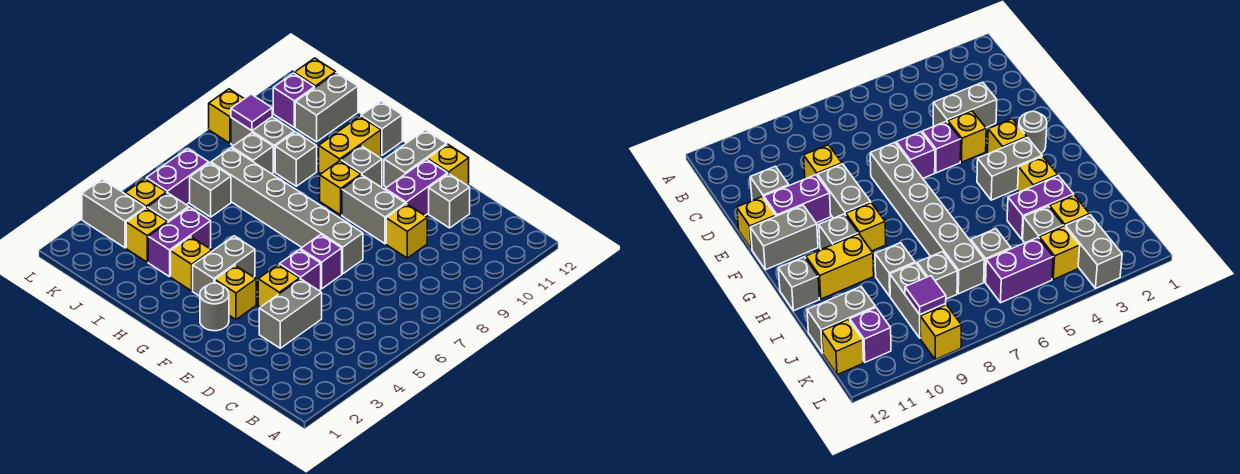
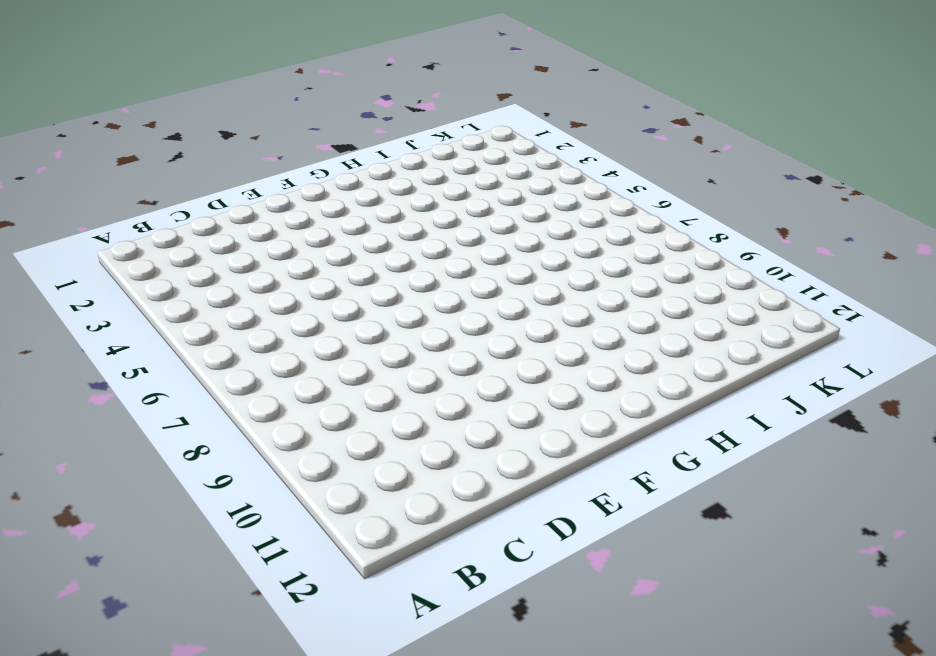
none -> grey 1x2 brick [259,279,322,348]
none -> yellow 1x1 brick [386,204,427,258]
none -> grey 1x1 brick [429,174,470,228]
none -> yellow 1x1 brick [258,265,300,307]

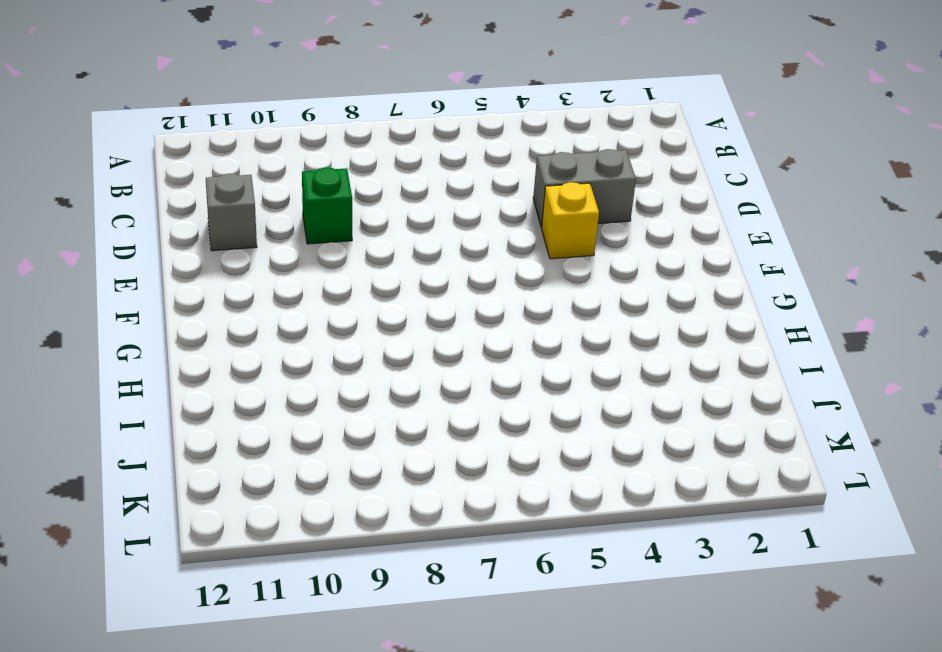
green 1x1 brick [302,167,352,244] -> yellow 1x1 brick [386,204,427,258]
none -> purple 1x1 brick [279,250,321,291]
none -> purple 1x1 brick [301,234,342,289]
none -> grey 1x6 brick [211,148,363,274]
none -> grey 1x2 brick [342,175,405,244]

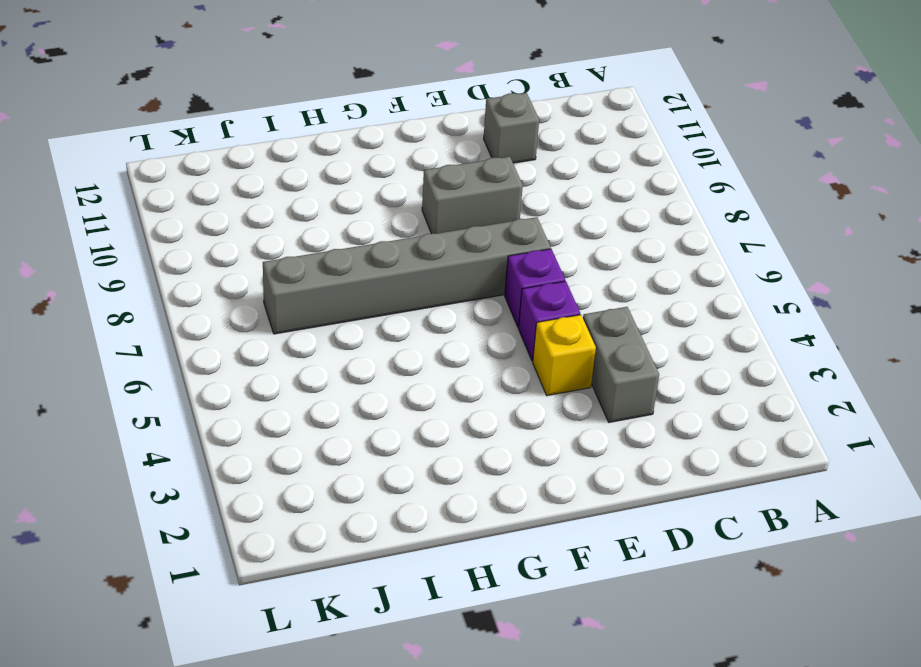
none -> yellow 1x1 brick [386,204,427,258]
none -> purple 1x2 brick [385,159,448,215]
none -> yellow 1x1 brick [427,144,469,185]
none -> grey 1x1 round brick [200,283,229,331]

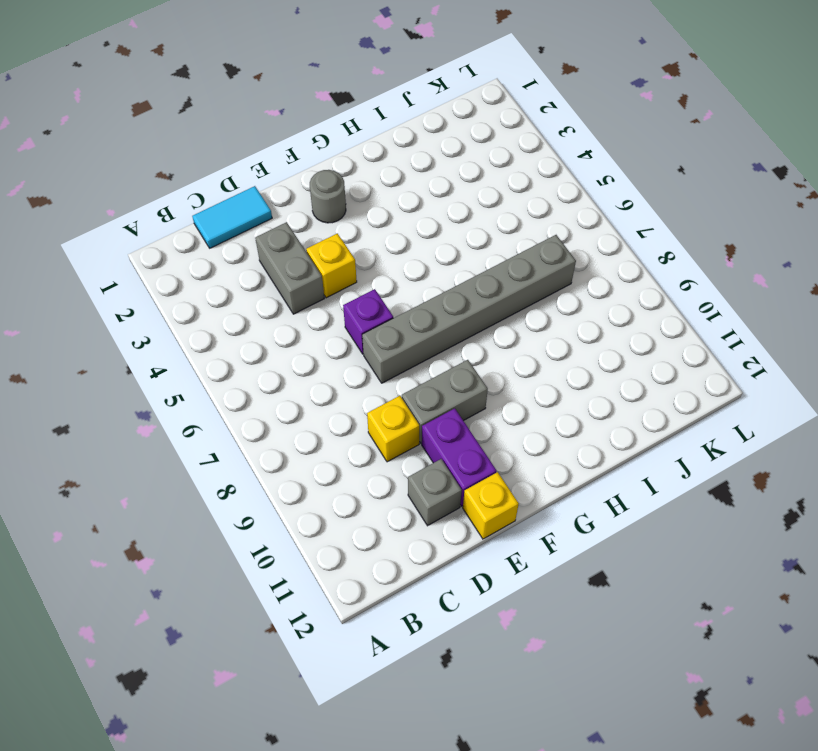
cyan 1x2 tile [192,186,272,248] -> none
none -> purple 1x1 brick [279,250,321,291]
none -> yellow 1x1 brick [215,265,256,320]
none -> grey 1x2 brick [384,130,447,187]
none -> grey 1x2 brick [193,236,255,296]

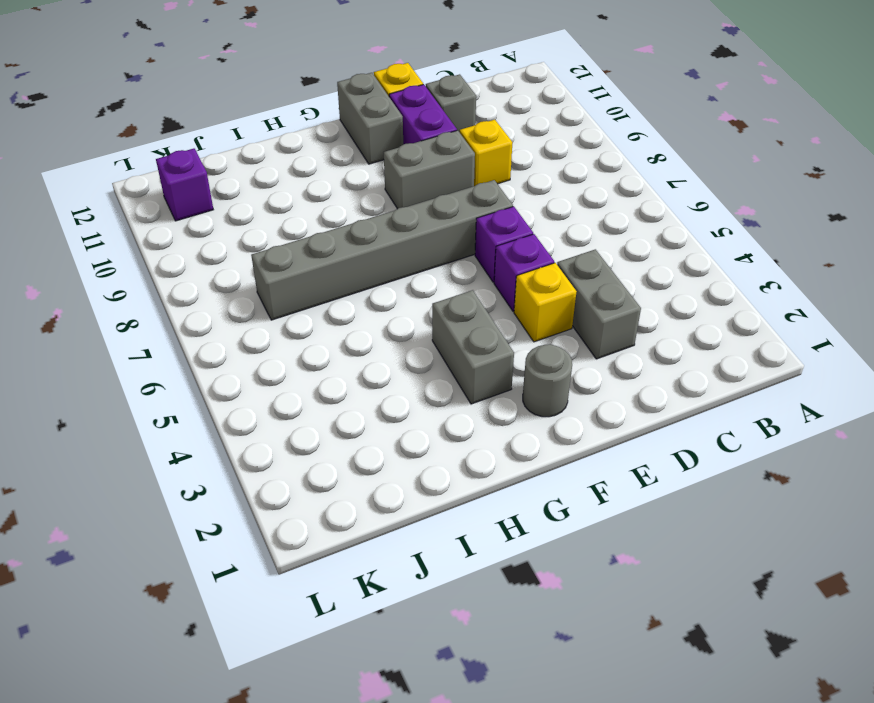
none -> yellow 1x1 brick [215,265,256,320]
none -> yellow 1x1 brick [320,161,361,215]
none -> grey 1x1 brick [341,146,382,187]
none -> yellow 1x1 brick [171,237,212,291]

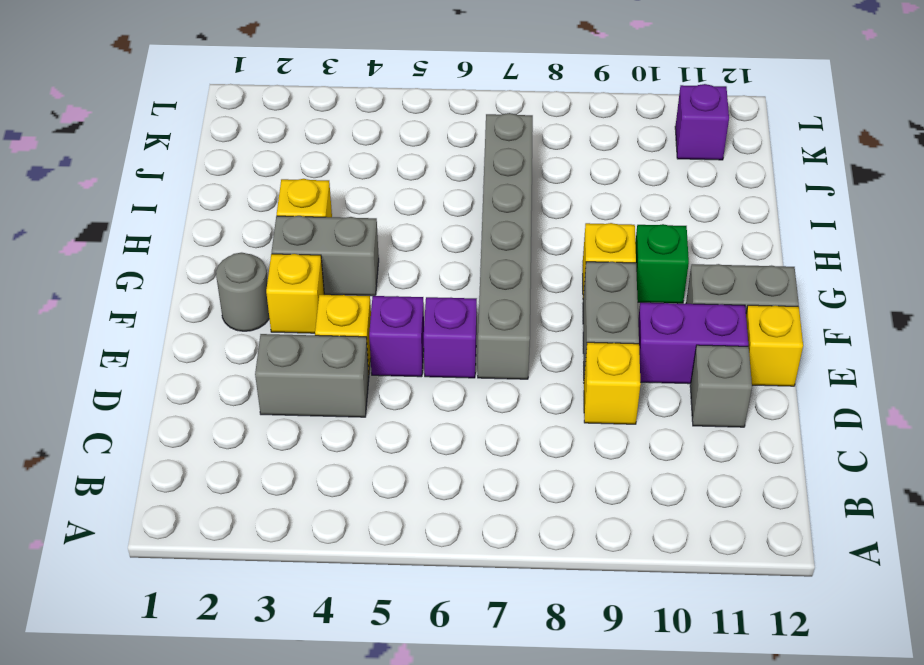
green 1x1 brick [635,224,689,303] -> grey 1x1 brick [341,146,382,187]
none -> yellow 1x2 brick [319,116,381,174]
none -> grey 1x1 brick [361,101,402,155]
none -> purple 1x2 brick [148,207,211,277]
none -> grey 1x1 brick [275,132,317,186]

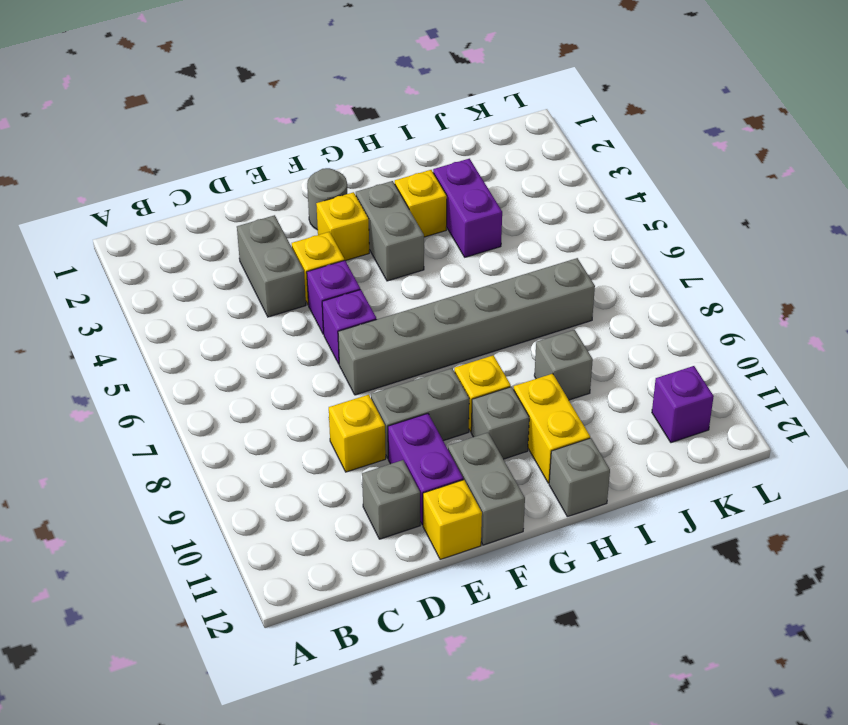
none -> yellow 1x1 brick [126,208,167,262]
none -> grey 1x1 brick [147,193,189,223]
none -> grey 1x1 brick [190,163,231,217]
none -> grey 1x1 brick [232,133,273,174]

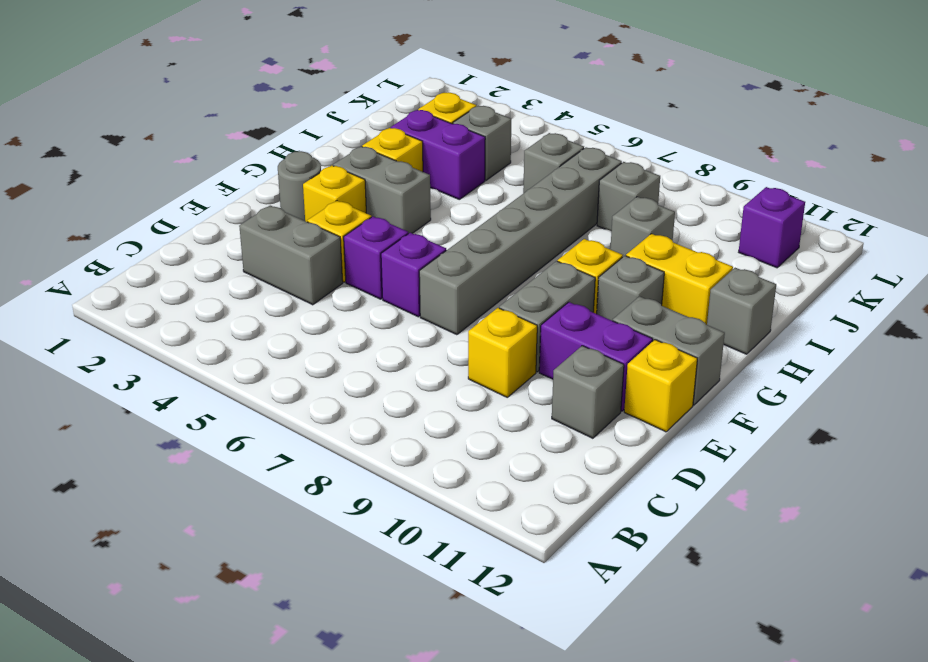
none -> grey 1x2 brick [231,117,294,172]
none -> grey 1x2 brick [295,73,358,142]
none -> grey 1x2 brick [82,179,145,248]
none -> yellow 1x1 brick [125,178,166,208]

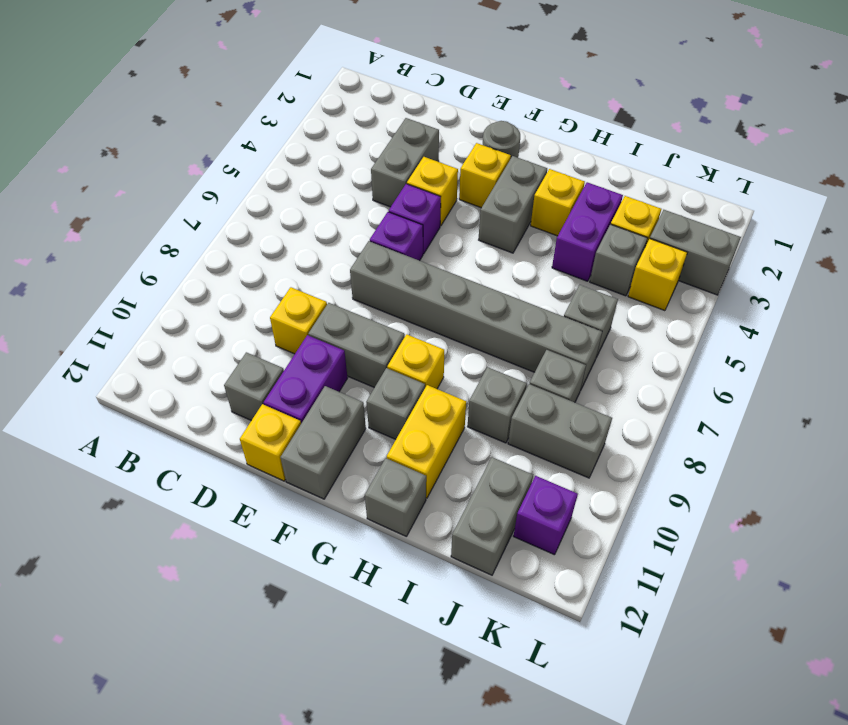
none -> purple 1x2 brick [146,148,209,204]
none -> yellow 1x1 brick [294,58,336,87]
none -> yellow 1x1 brick [209,89,244,143]
none -> purple 1x1 tile [231,94,272,131]

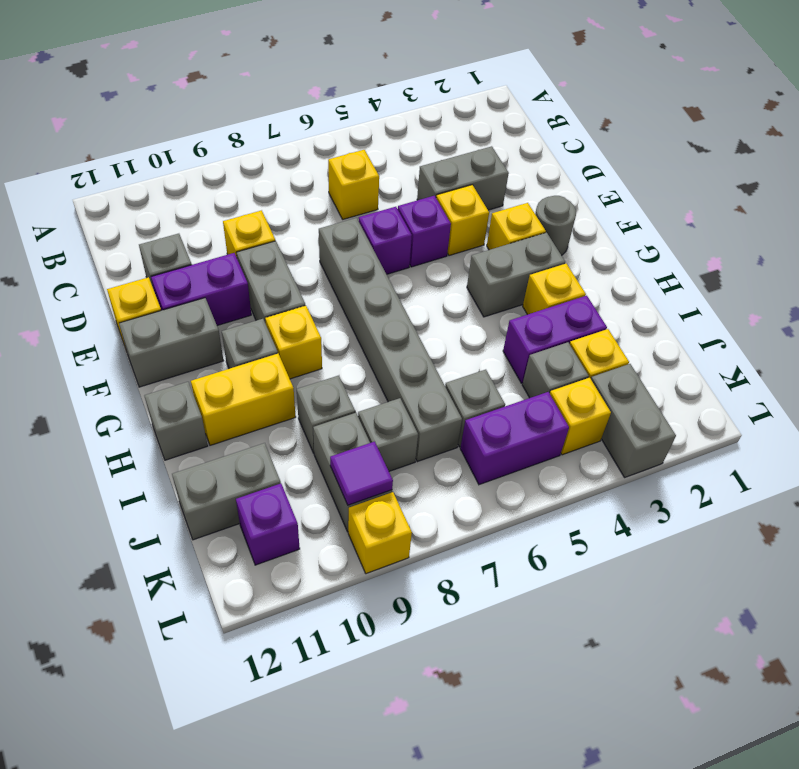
yellow 1x1 brick [328,150,379,219] -> yellow 1x1 brick moved to [294,58,336,87]

